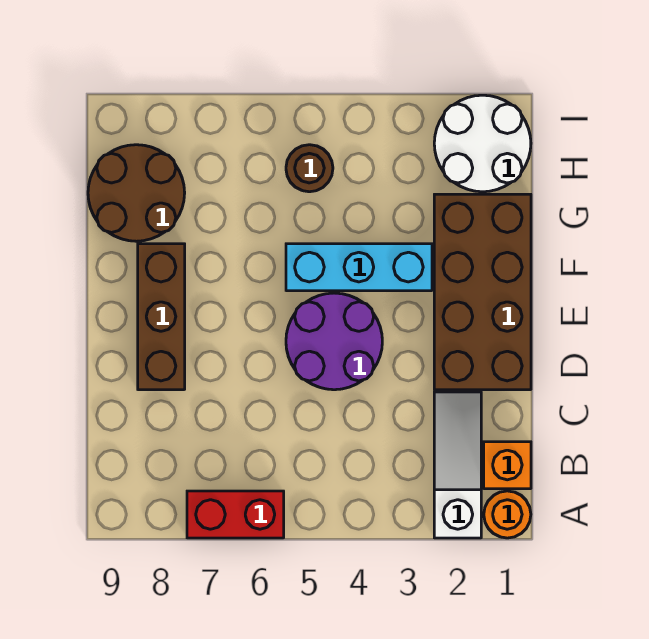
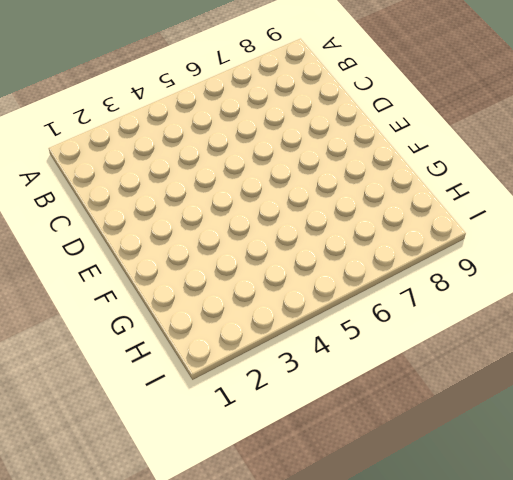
none -> orange 1x1 round brick [484,491,531,538]
none -> white 1x3 slope [434,392,481,538]

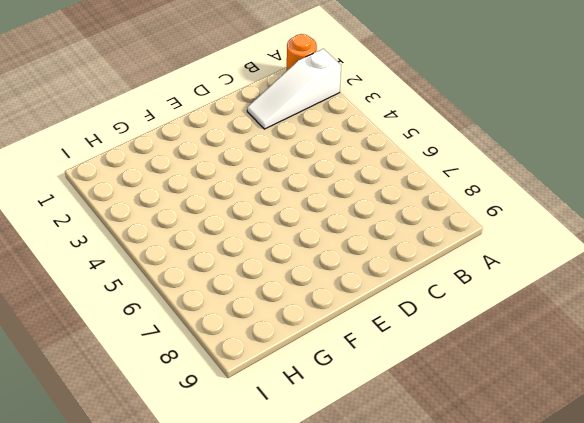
none -> red 1x2 brick [187,491,284,538]
none -> orange 1x1 brick [484,442,531,489]

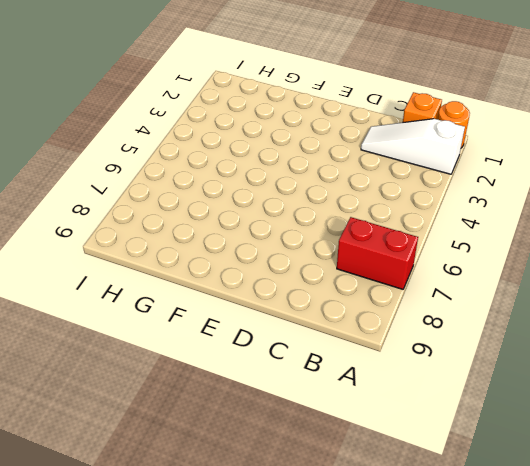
red 1x2 brick [337,217,418,289] -> red 1x2 brick turned to [187,491,284,538]
none -> brown 2x4 brick [434,194,531,390]
none -> purple 2x2 round brick [286,293,382,390]

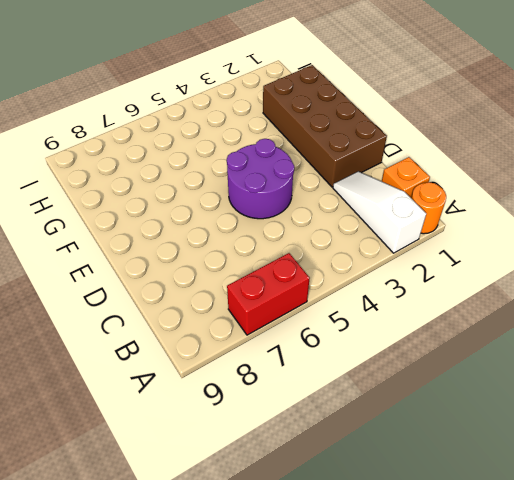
none -> brown 1x3 brick [138,244,185,390]
none -> cyan 1x3 brick [286,244,432,291]

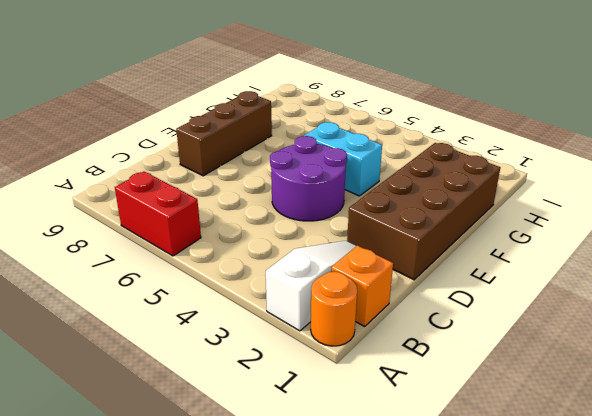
cyan 1x2 brick [304,122,382,196] -> cyan 1x3 brick [286,244,432,291]
none -> brown 2x2 round brick [88,145,185,241]
none -> white 2x2 round brick [434,95,531,192]

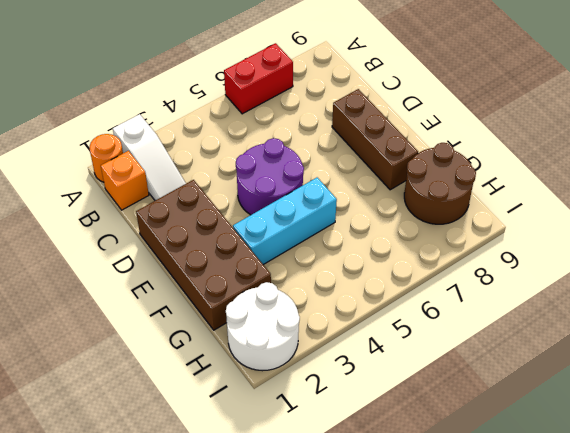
none -> brown 1x1 round brick [286,145,333,192]

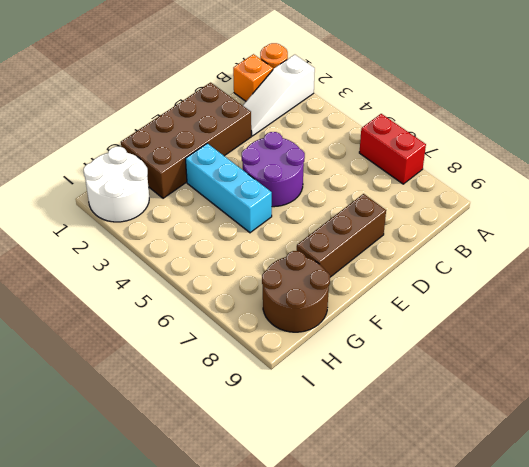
none -> brown 1x1 round brick [286,145,333,192]

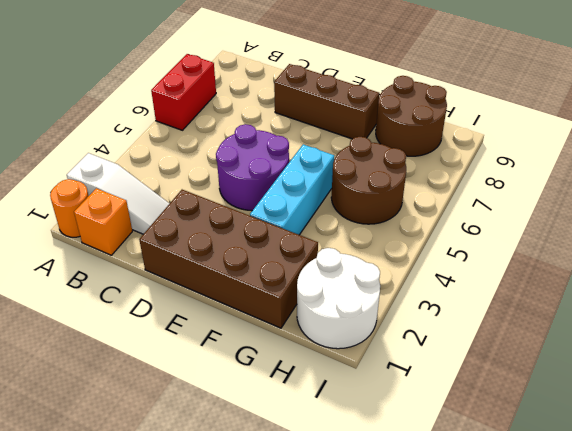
brown 2x2 round brick [331,137,406,224] -> brown 1x1 round brick [286,145,333,192]

